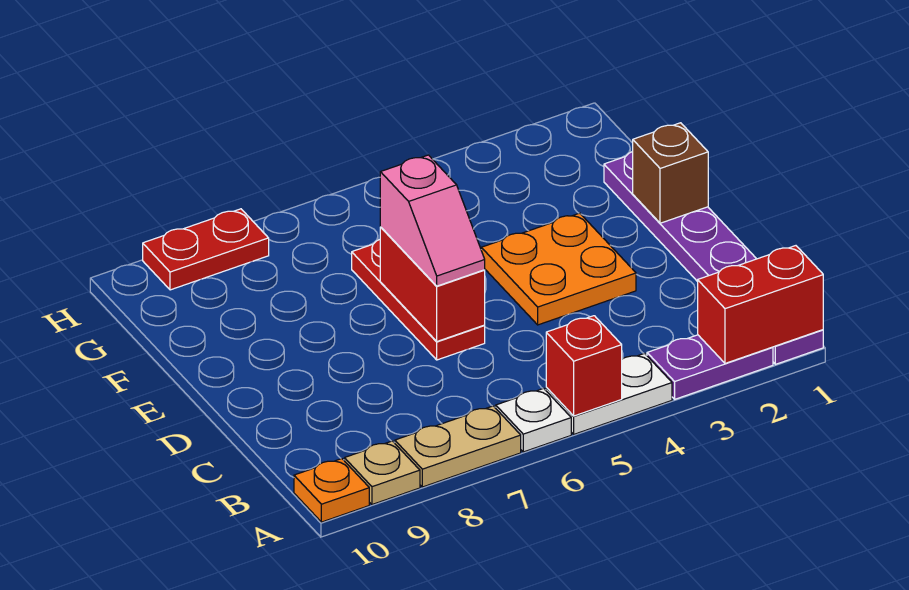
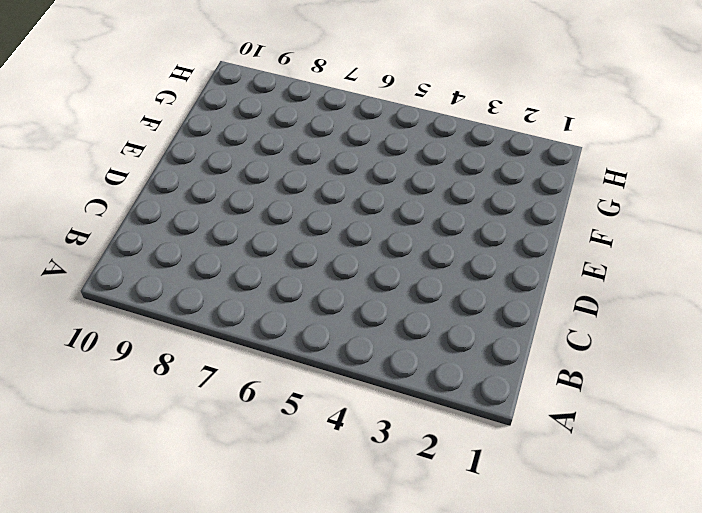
none -> purple 1x6 plate [604,152,823,364]
none -> purple 1x2 plate [647,335,773,399]
none -> white 1x2 plate [546,353,672,434]

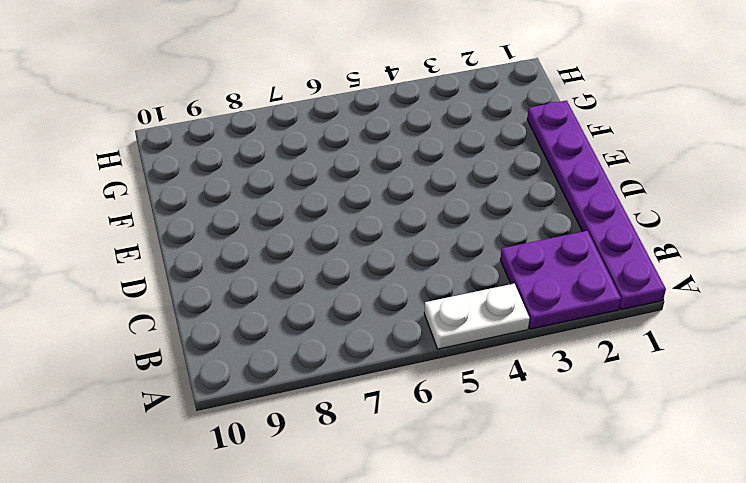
purple 2x2 plate [500,231,621,329] -> purple 1x2 plate [647,335,773,399]
none -> white 1x1 plate [496,388,571,452]
none -> tan 1x2 plate [395,406,521,487]
none -> tan 1x1 plate [344,441,420,505]

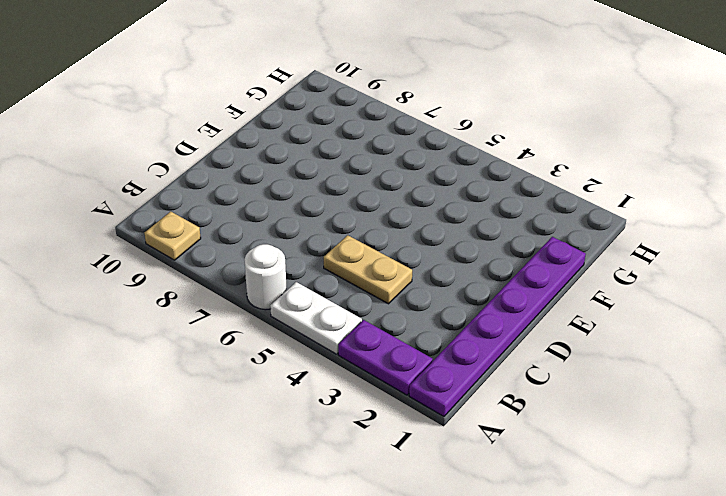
white 1x1 round brick [244,244,287,310] -> white 1x1 plate [496,388,571,452]
tan 1x2 plate [324,235,412,304] -> tan 1x2 plate moved to [395,406,521,487]
none -> orange 1x1 plate [294,459,369,522]
none -> orange 2x2 plate [481,213,636,325]
none -> red 1x3 plate [352,240,485,360]

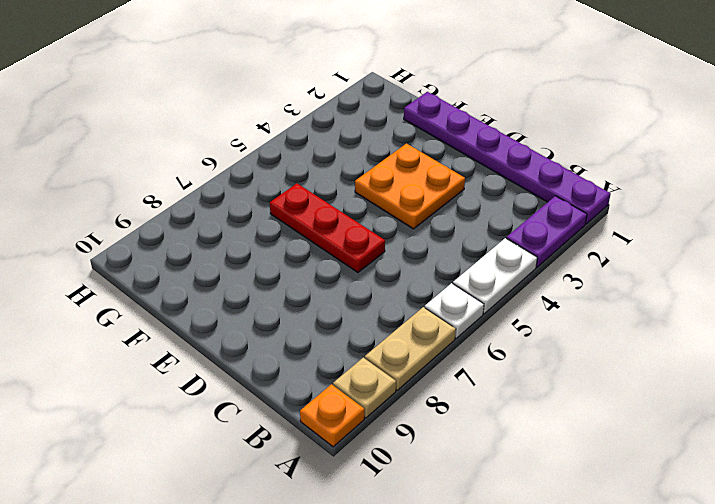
none -> red 1x2 plate [143,209,269,290]
none -> red 1x2 brick [698,246,823,363]
none -> red 1x1 brick [546,316,622,416]

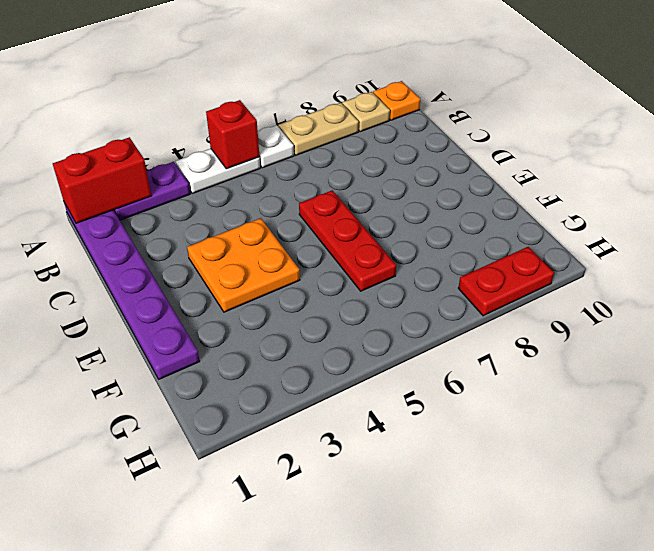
none -> red 1x2 brick [380,227,485,341]
none -> brown 1x1 brick [633,123,708,223]
none -> pink 1x2 slope [380,155,485,286]

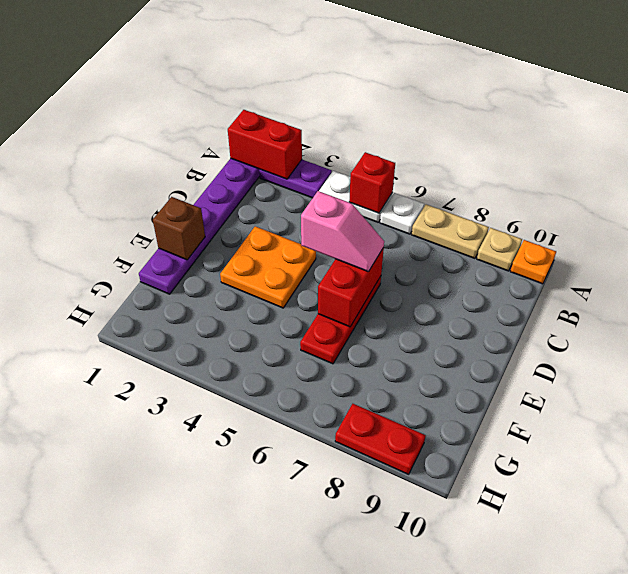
pink 1x2 slope [301,191,384,272] -> pink 1x2 slope turned to [380,155,485,286]

